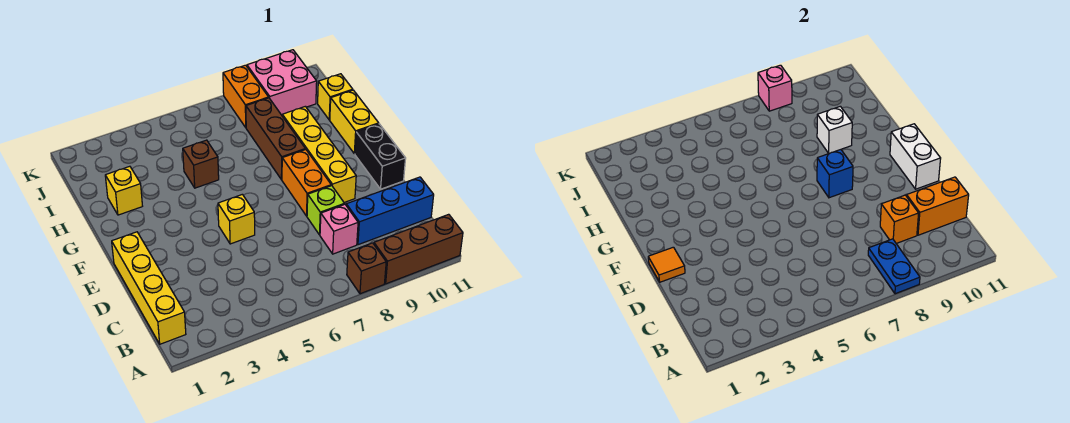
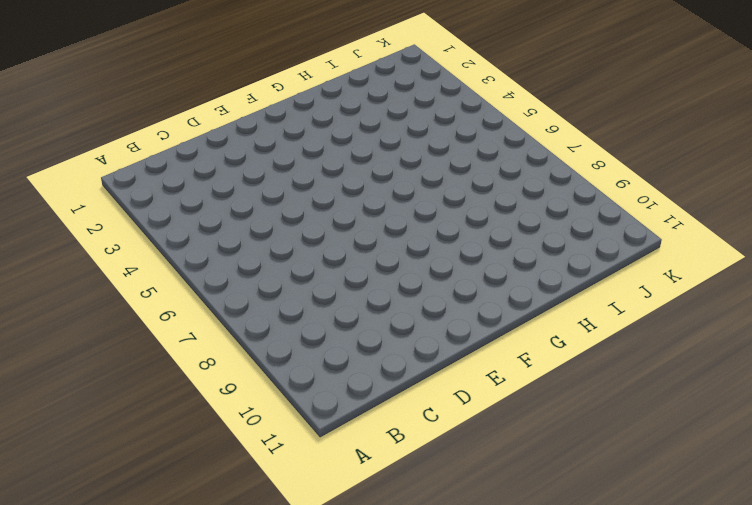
none -> brown 1x1 brick [347,243,386,294]
none -> brown 1x3 brick [374,214,463,284]
none -> yellow 1x4 brick [112,232,186,344]

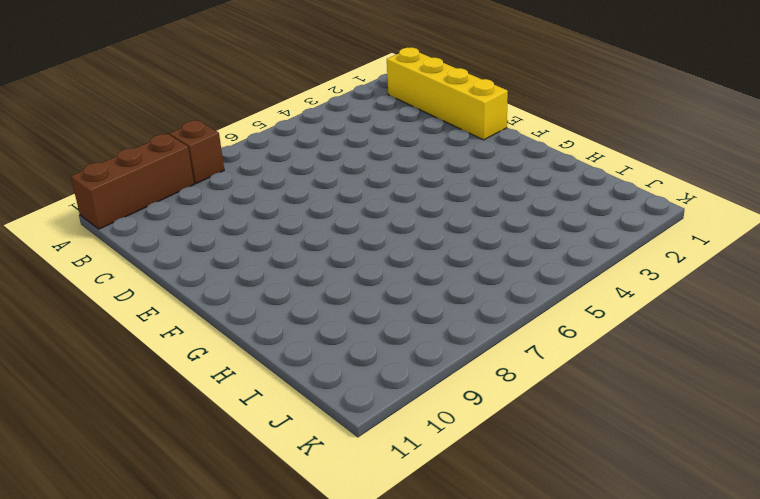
none -> pink 1x1 brick [320,204,358,254]
none -> blue 1x3 brick [346,177,434,245]
none -> lime 1x1 brick [307,186,345,235]

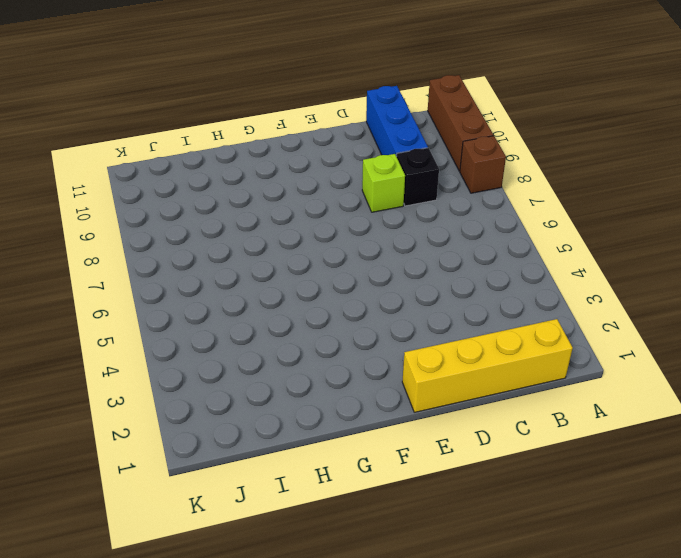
black 1x1 brick [396,148,439,206] -> pink 1x1 brick [320,204,358,254]
none -> yellow 1x1 brick [218,194,255,244]
none -> orange 1x2 brick [282,149,331,216]
none -> yellow 1x4 brick [282,106,356,202]

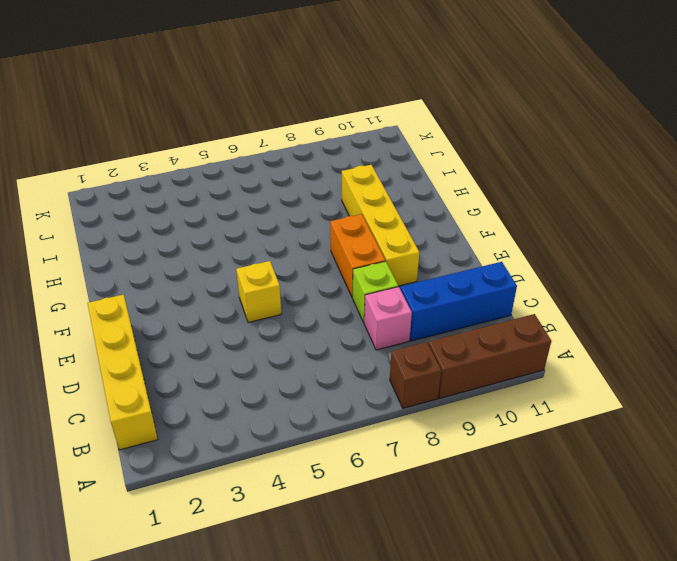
none -> black 1x2 brick [355,124,406,189]
none -> brown 1x3 brick [246,98,305,180]
none -> yellow 1x2 brick [330,90,379,154]

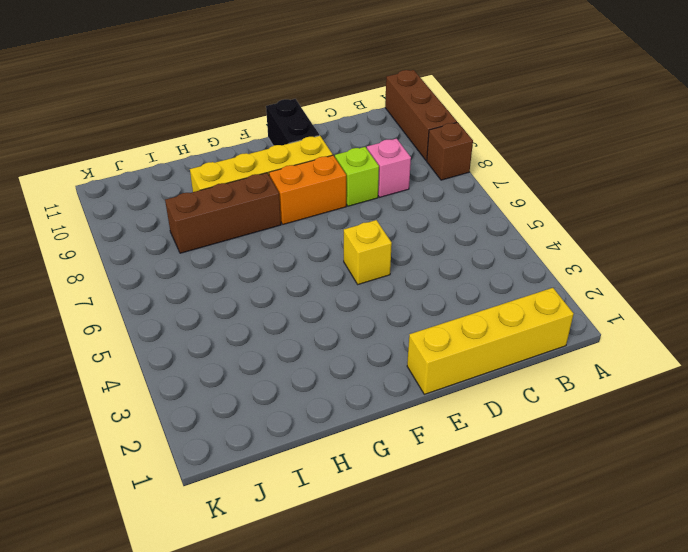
black 1x2 brick [266,99,319,146] -> black 1x2 brick turned to [355,124,406,189]
none -> blue 1x3 brick [346,177,434,245]
none -> yellow 1x2 brick [330,90,379,154]
none -> yellow 1x1 brick [105,166,142,215]

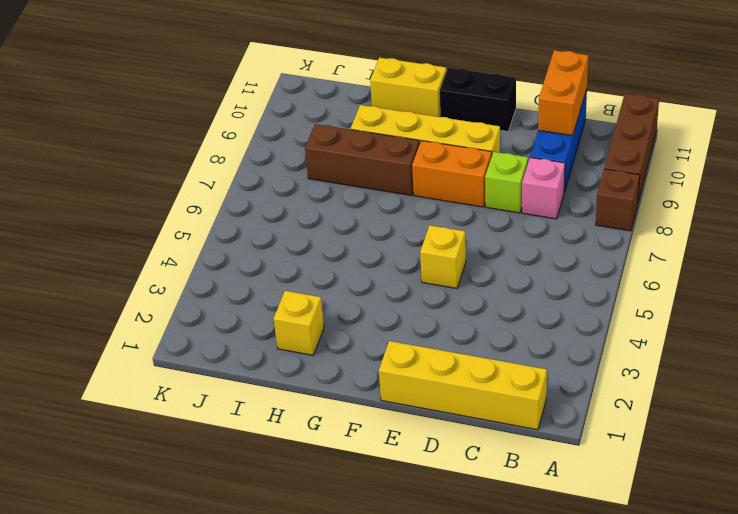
none -> brown 1x1 brick [183,140,219,188]
none -> yellow 1x1 brick [318,74,353,120]
none -> orange 1x2 brick [223,65,269,127]

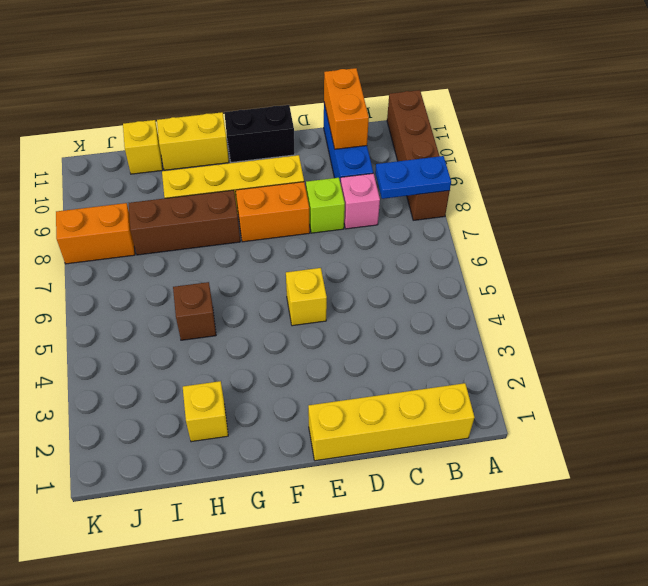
none -> pink 2x2 brick [247,50,317,115]
none -> orange 1x1 brick [880,195,919,243]
none -> orange 1x1 tile [648,247,685,282]

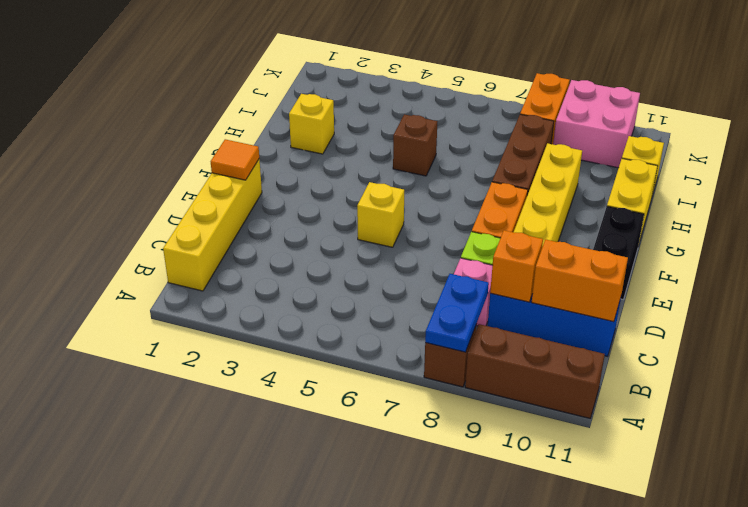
none -> white 1x2 brick [890,124,941,189]
none -> blue 1x1 brick [817,150,853,198]
none -> white 1x1 brick [817,106,852,153]

